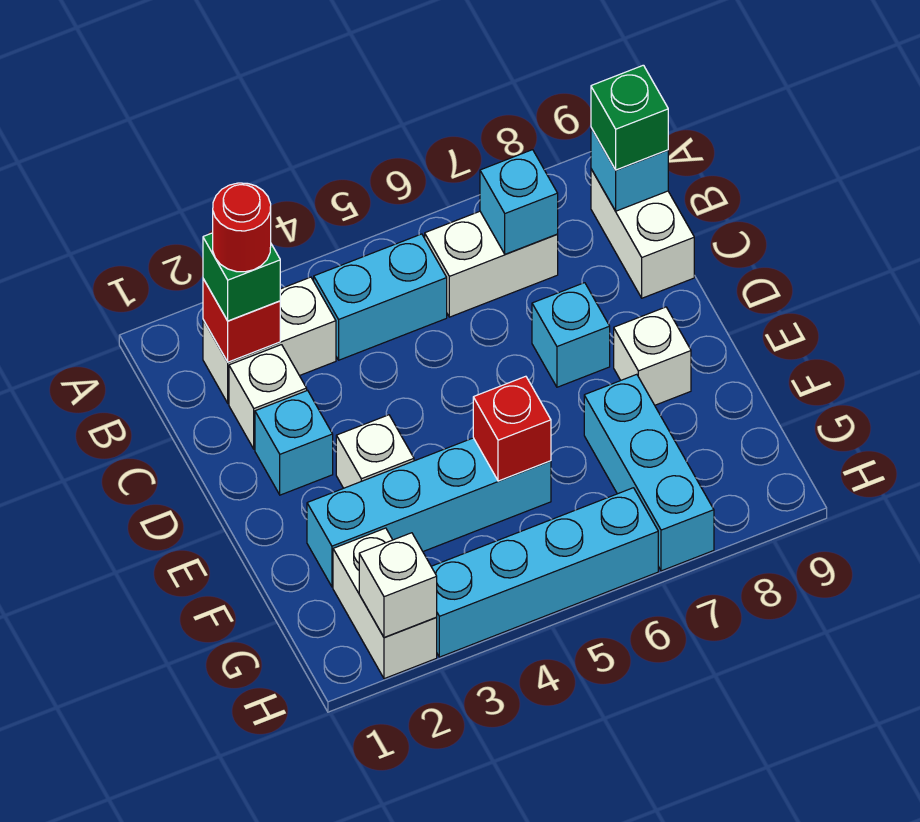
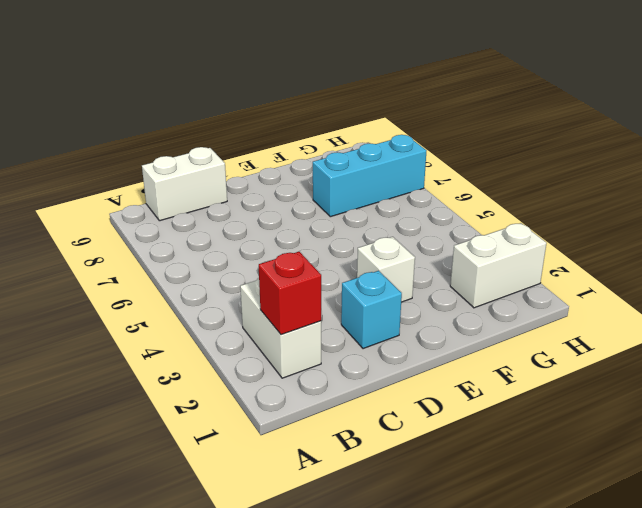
none -> cyan 1x2 brick [314,234,447,360]
none -> white 1x2 brick [425,211,558,317]
none -> white 1x1 brick [229,345,307,449]

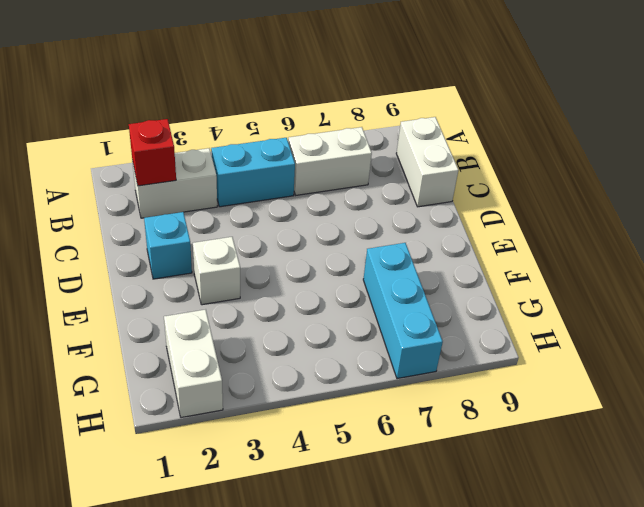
none -> white 1x1 brick [229,345,307,449]
none -> cyan 1x1 brick [532,283,610,387]
none -> white 1x1 brick [614,307,691,405]

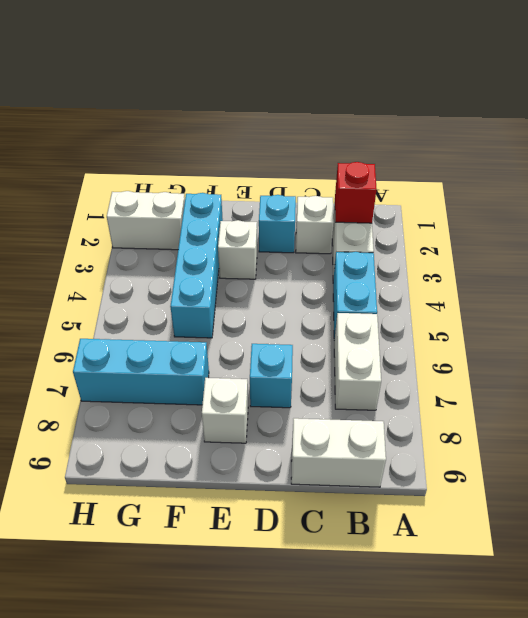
none -> cyan 1x4 brick [431,488,658,657]
none -> cyan 1x1 brick [480,150,558,254]
none -> cyan 1x1 brick [591,128,668,211]

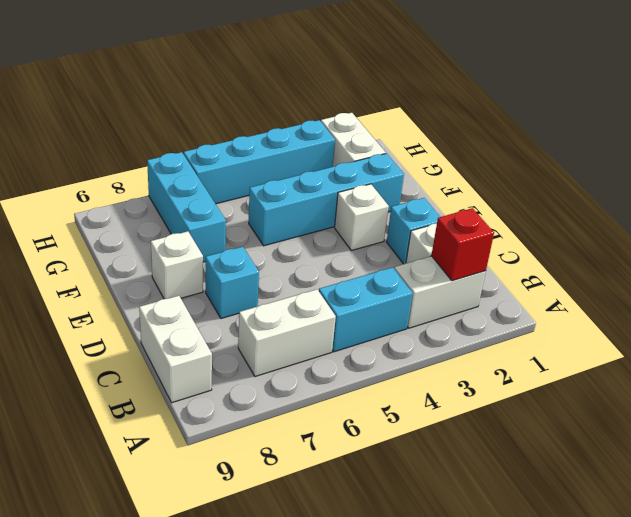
none -> cyan 1x1 brick [480,150,558,254]
none -> cyan 1x1 brick [591,128,668,211]
none -> red 1x1 brick [473,376,551,481]

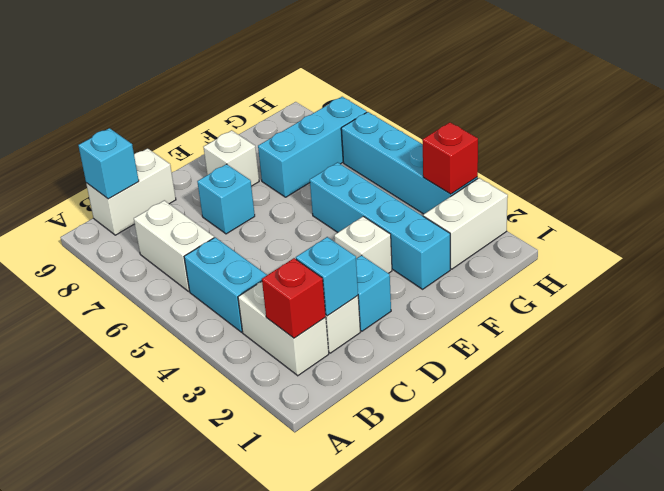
cyan 1x1 brick [296,237,358,316] -> cyan 1x1 brick moved to [480,150,558,254]
red 1x1 brick [422,122,478,194] -> red 1x1 brick moved to [473,376,551,481]
none -> white 1x1 brick [359,533,437,637]
none -> green 1x1 brick [203,233,280,321]
none -> green 1x1 brick [591,65,668,170]

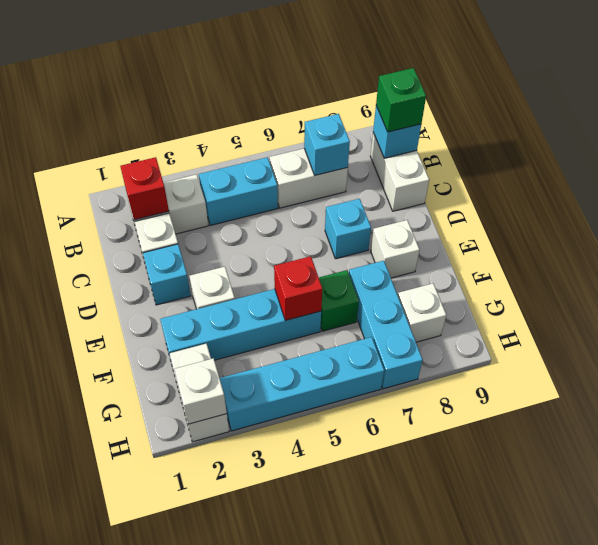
green 1x1 brick [319,270,359,331] -> green 1x1 brick moved to [203,233,280,321]
white 1x1 brick [398,284,446,342] -> none
none -> red 1x1 round brick [213,183,271,272]

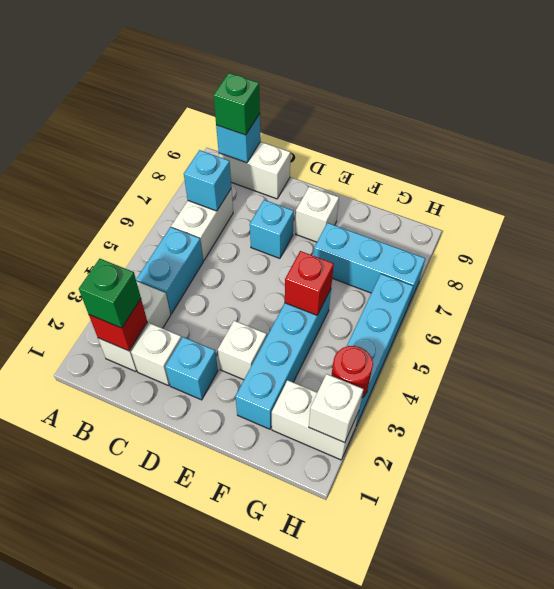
red 1x1 round brick [331,346,373,398] -> red 1x1 round brick moved to [213,183,271,272]

